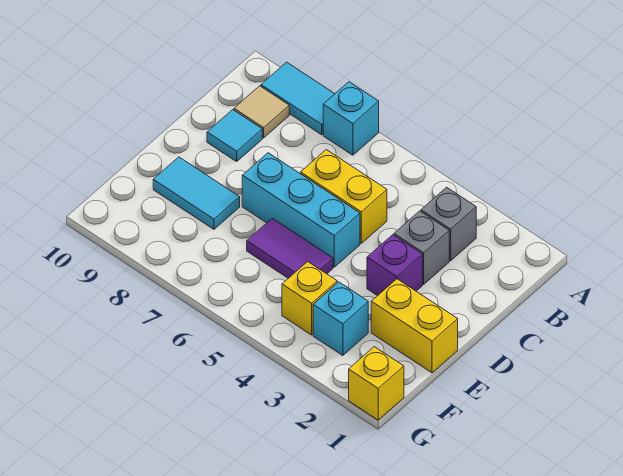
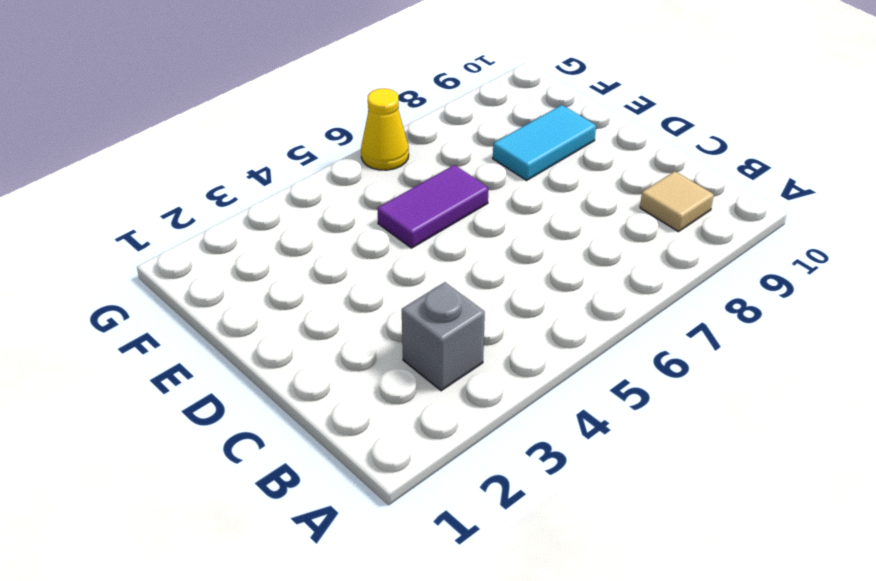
yellow 1x1 cone [361,89,409,170] -> none
none -> cyan 1x1 brick [323,82,379,155]
none -> cyan 1x2 tile [261,62,334,135]
none -> grey 1x1 brick [394,211,449,284]

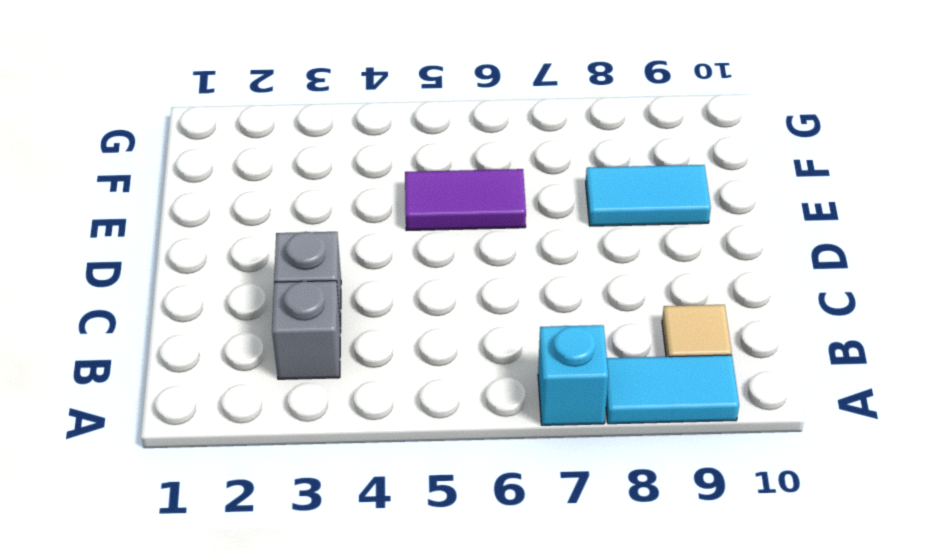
none -> yellow 1x2 brick [301,150,387,243]
none -> cyan 1x1 tile [207,110,262,161]
none -> purple 1x1 brick [367,235,422,296]

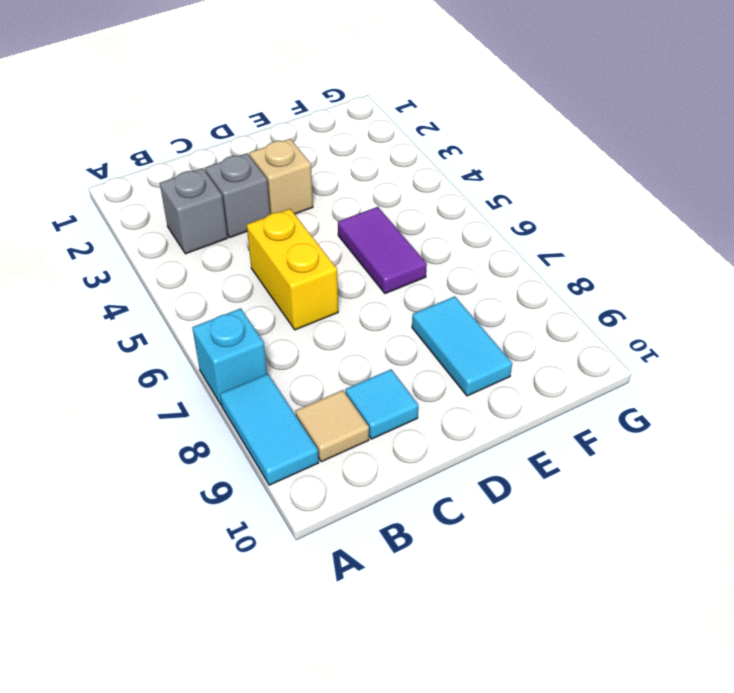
tan 1x1 brick [249,139,313,214] -> purple 1x1 brick [367,235,422,296]
none -> cyan 1x3 brick [242,153,360,267]
none -> yellow 1x2 brick [371,279,458,373]
none -> cyan 1x1 brick [313,282,368,356]

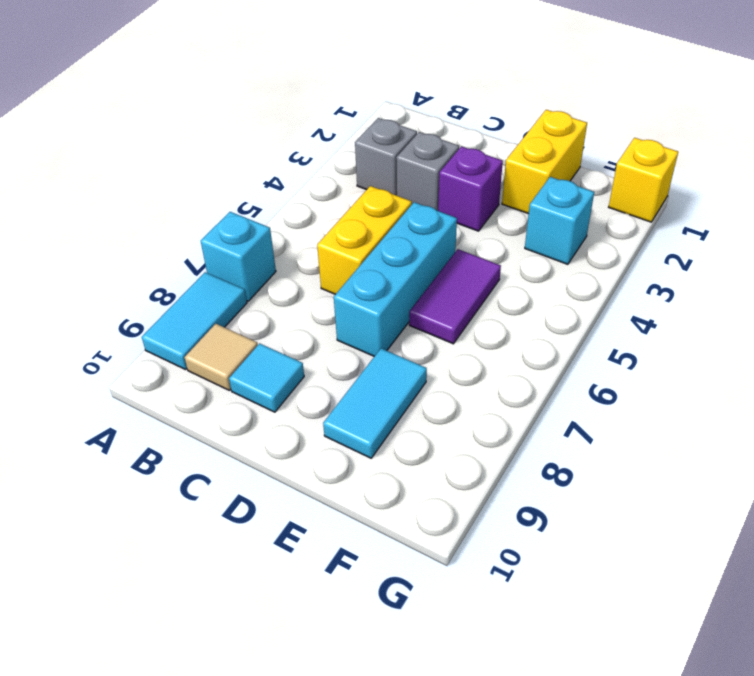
none -> yellow 1x1 brick [282,262,337,335]

